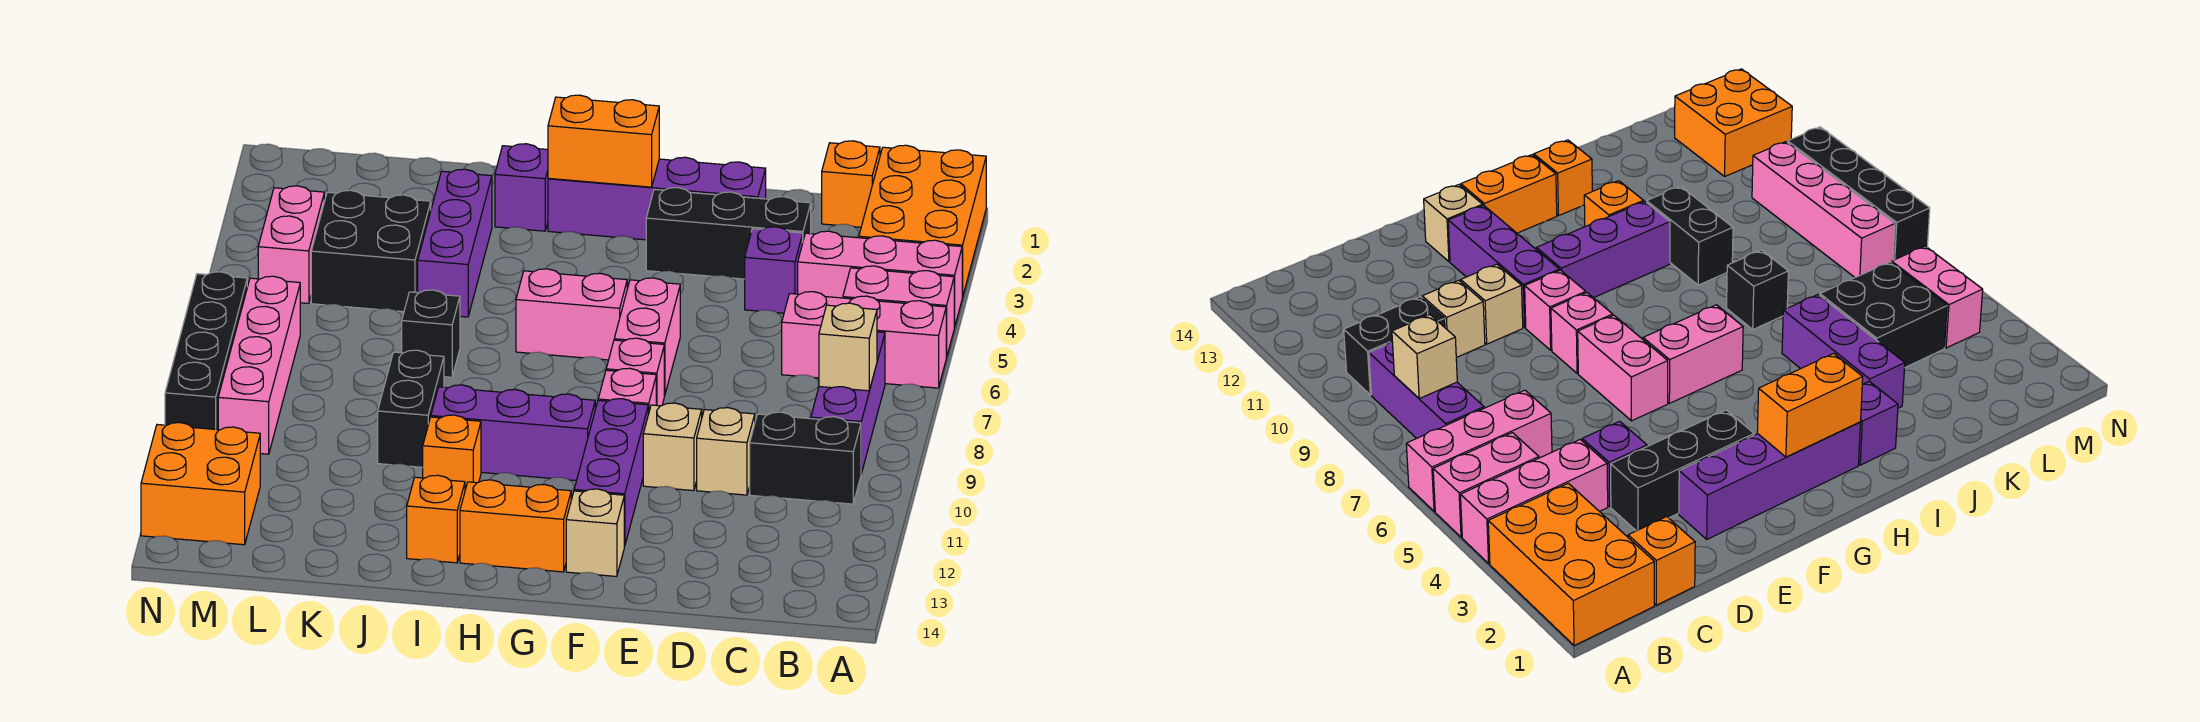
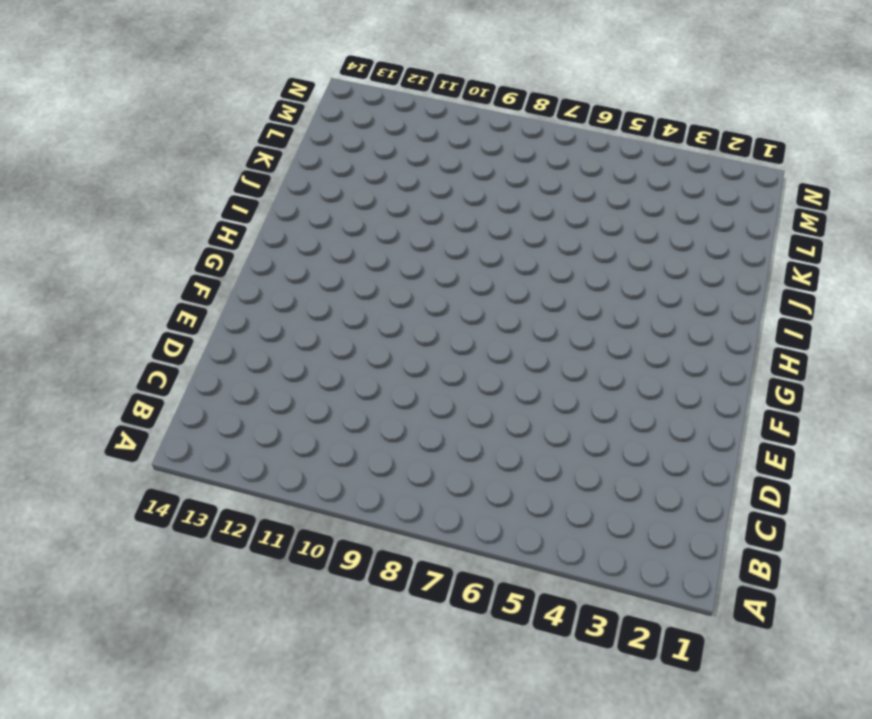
none -> orange 2x3 brick [859,145,986,297]
none -> pink 1x3 brick [798,231,962,328]
none -> pink 1x2 brick [843,266,954,358]
none -> pink 1x3 brick [782,292,946,388]

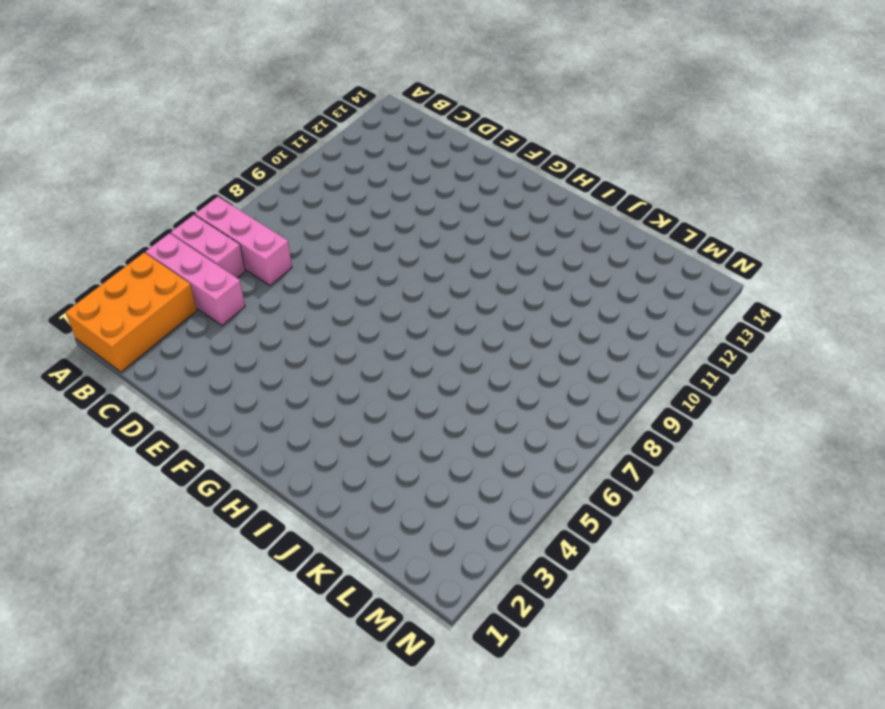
none -> purple 1x3 brick [811,332,885,474]
none -> black 1x2 brick [750,412,861,504]
none -> orange 1x1 brick [822,141,880,227]
none -> black 1x3 brick [646,188,811,279]

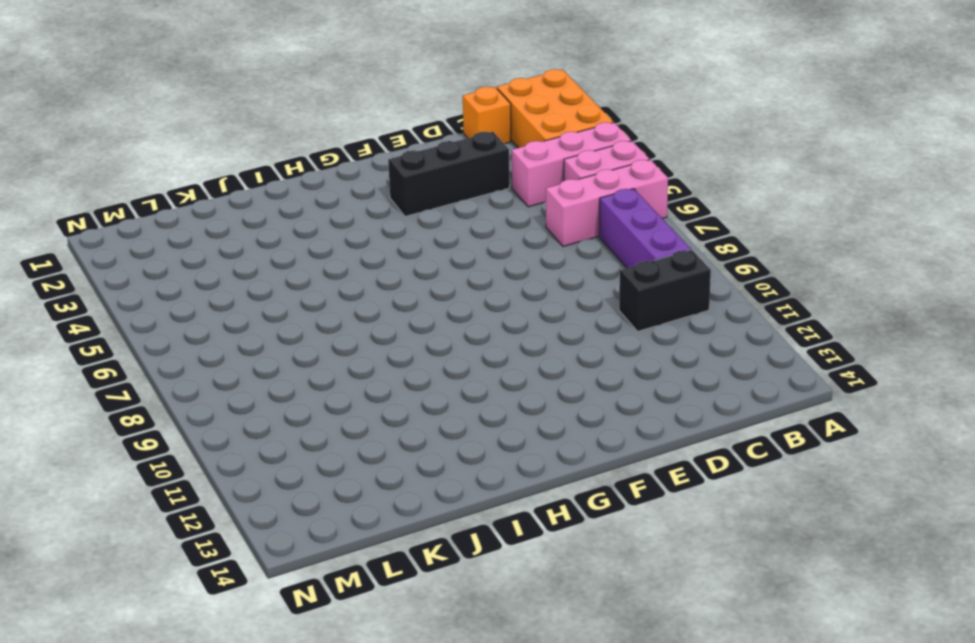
none -> purple 1x1 brick [745,227,803,313]
none -> tan 1x1 brick [697,408,755,495]
none -> purple 1x4 brick [548,157,766,240]
none -> tan 1x1 brick [643,403,702,491]

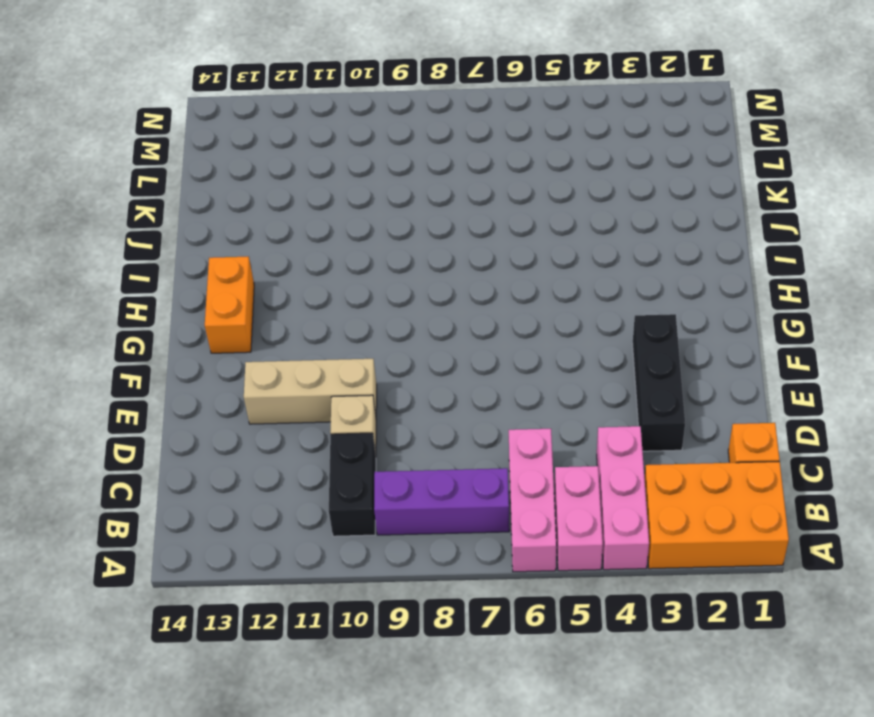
tan 1x3 brick [244,359,377,424] -> tan 1x1 brick [643,403,702,491]
none -> purple 1x1 brick [745,227,803,313]
none -> purple 1x4 brick [548,157,766,240]
none -> pink 1x2 brick [614,278,680,396]
none -> pink 1x1 brick [606,338,664,406]

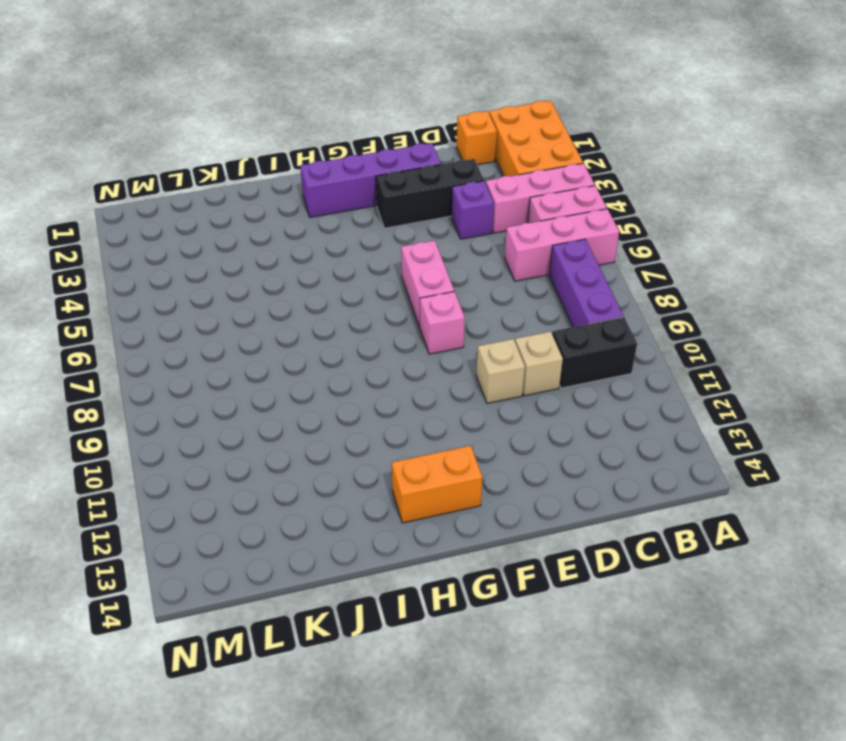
none -> pink 1x1 brick [598,368,656,414]
none -> purple 1x3 brick [574,399,648,546]
none -> tan 1x1 brick [566,489,624,576]
none -> pink 1x2 brick [516,269,627,360]

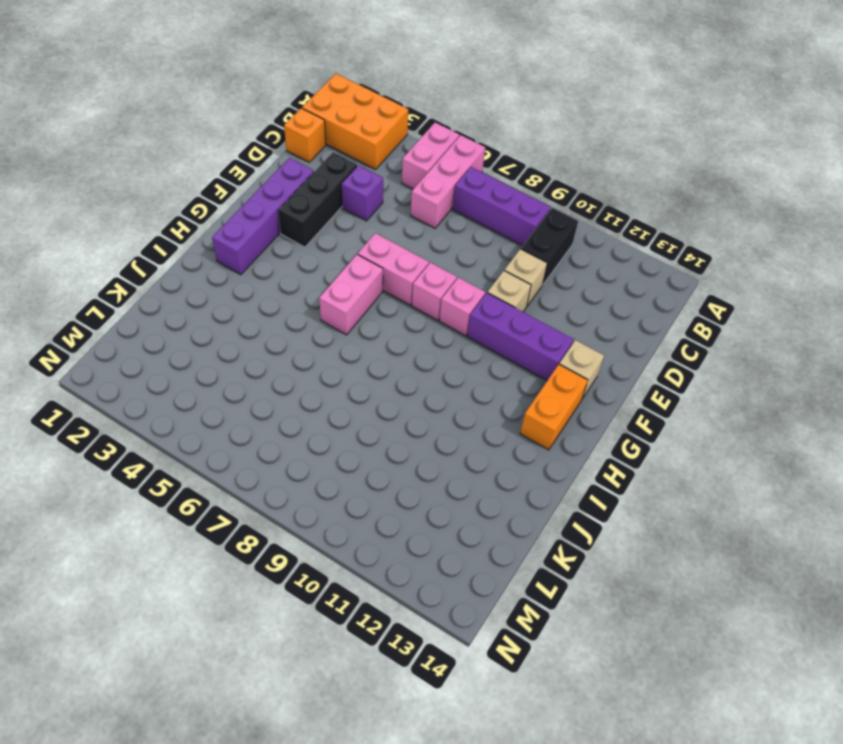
none -> pink 1x3 brick [798,231,962,328]
none -> purple 1x3 brick [431,385,595,481]
none -> purple 1x1 brick [495,144,548,231]
none -> orange 1x1 brick [423,415,481,490]

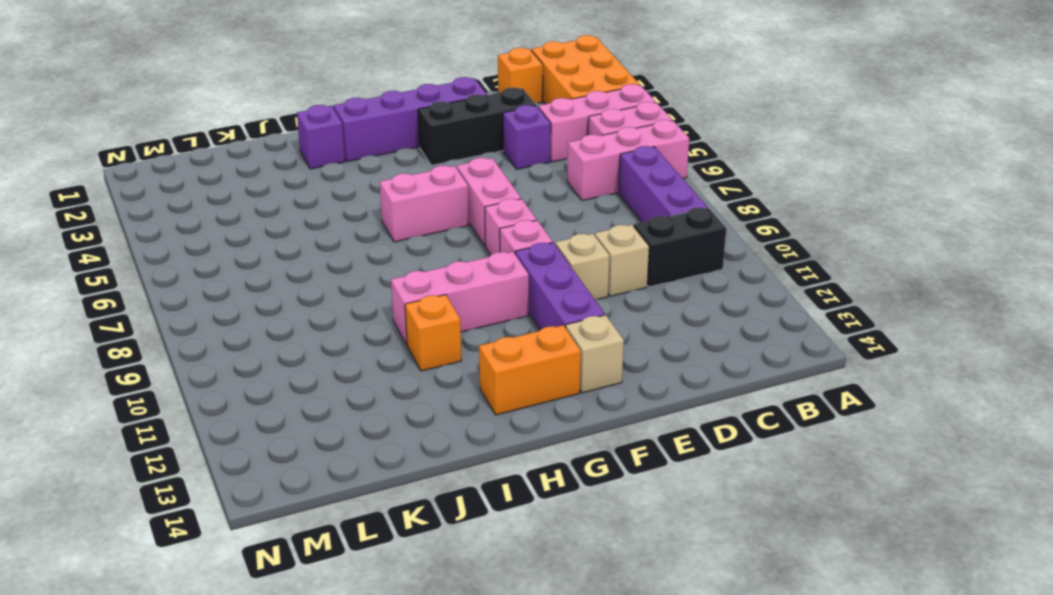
pink 1x3 brick [391,252,529,345] -> purple 1x3 brick [431,385,595,481]
none -> orange 1x1 brick [407,475,465,563]
none -> purple 1x3 brick [418,169,492,317]
none -> black 1x1 brick [402,290,460,377]
none -> black 1x2 brick [378,350,444,467]

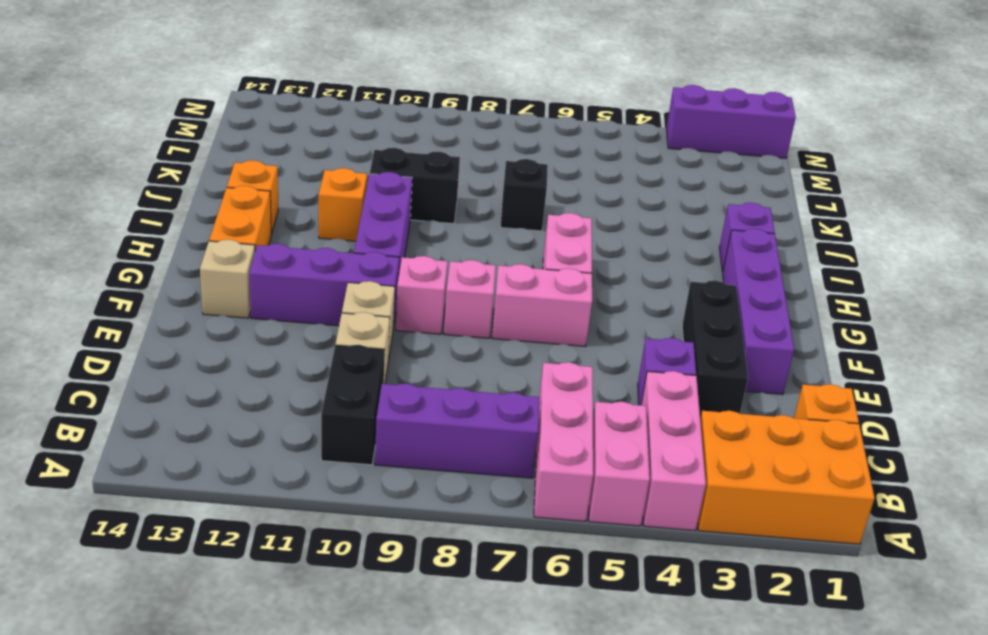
purple 1x3 brick [666,85,796,158] -> purple 1x3 brick moved to [418,169,492,317]
none -> black 2x2 brick [311,190,431,312]
none -> pink 1x2 brick [258,186,324,304]
none -> pink 1x4 brick [218,276,300,454]
none -> orange 2x2 brick [141,423,260,545]

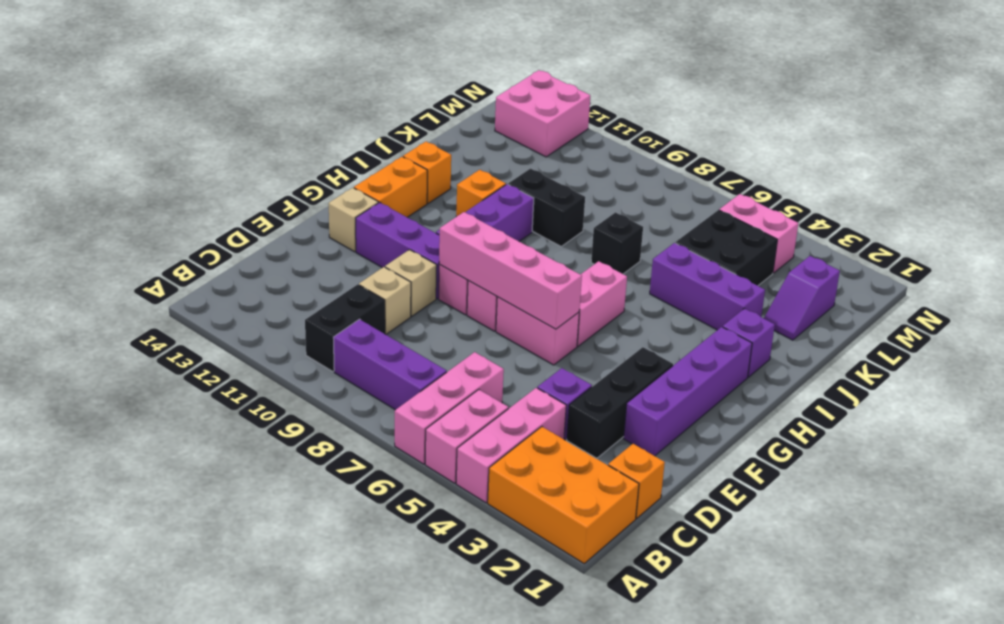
pink 1x4 brick [439,212,582,329] -> pink 1x4 brick moved to [218,276,300,454]
purple 1x2 slope [764,256,840,340] -> none
pink 2x2 brick [495,70,590,157] -> orange 2x2 brick [141,423,260,545]
none -> black 1x4 brick [165,272,247,430]
none -> tan 1x1 brick [819,303,877,391]
none -> orange 1x2 brick [548,95,659,187]

